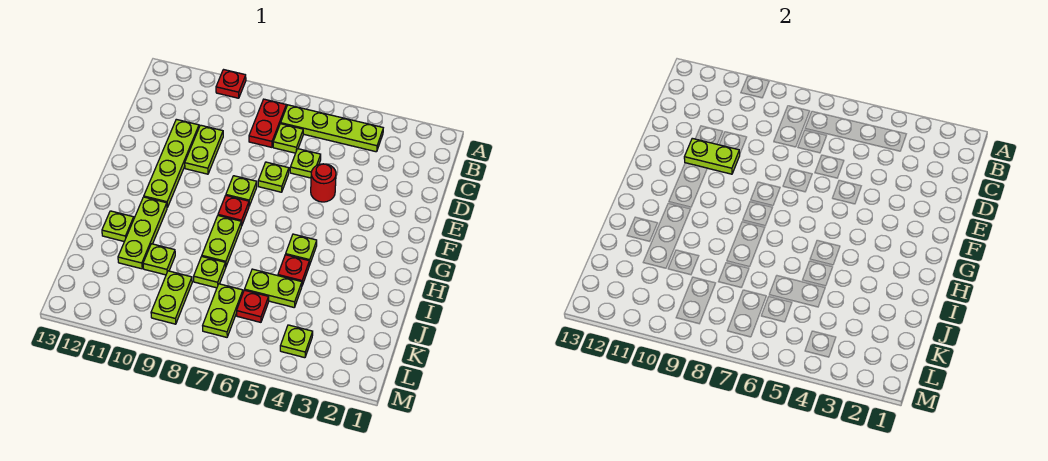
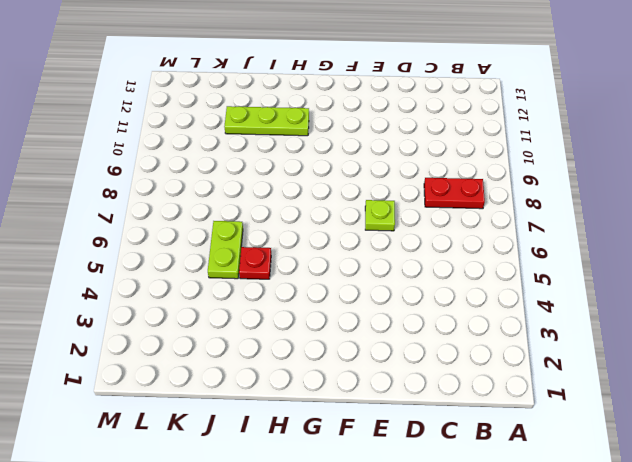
none -> red 1x1 plate [216,70,246,98]
none -> lime 1x4 plate [281,105,383,152]
none -> lime 1x1 plate [273,124,303,153]

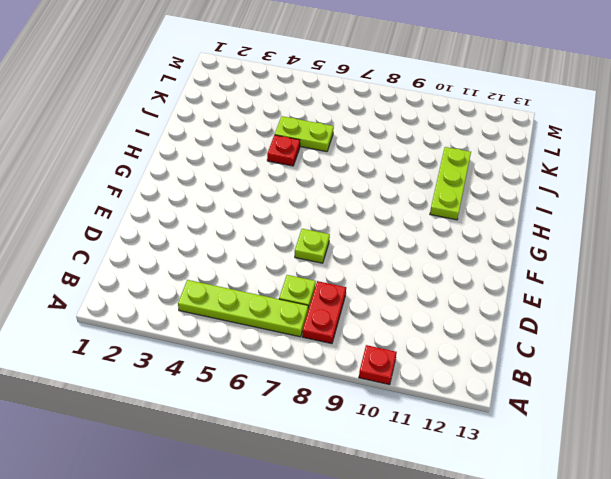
none -> lime 1x1 plate [290,149,321,178]
none -> lime 1x2 plate [185,125,223,174]
none -> lime 1x4 plate [144,119,199,207]

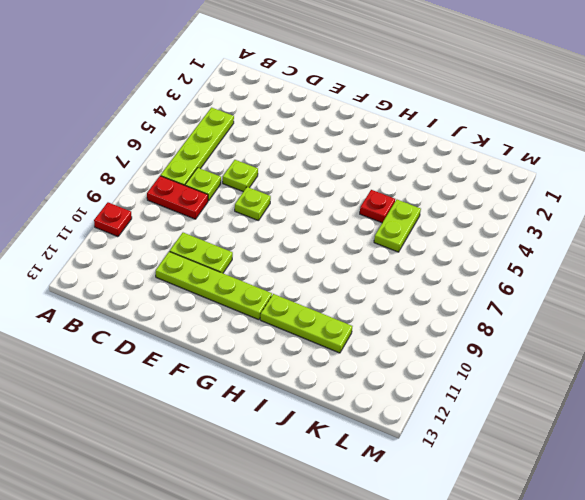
none -> red 1x1 round brick [311,164,336,202]
none -> lime 1x1 plate [226,176,257,206]
none -> red 1x1 plate [218,196,249,226]

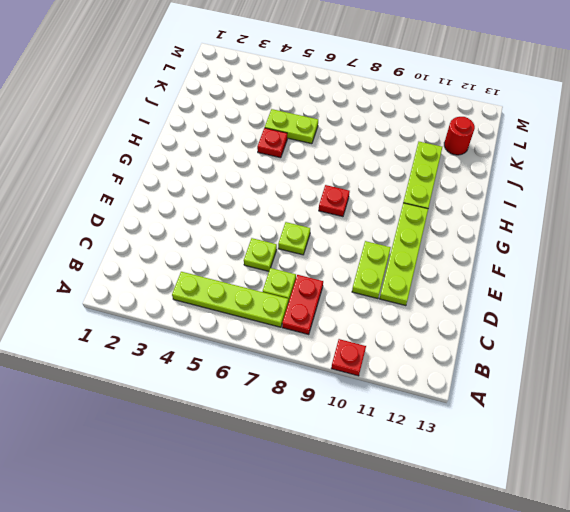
red 1x1 round brick [444,117,475,155] -> red 1x1 round brick moved to [311,164,336,202]
none -> lime 1x1 plate [226,176,257,206]
none -> lime 1x1 plate [286,234,317,265]
none -> lime 1x2 plate [202,216,241,266]

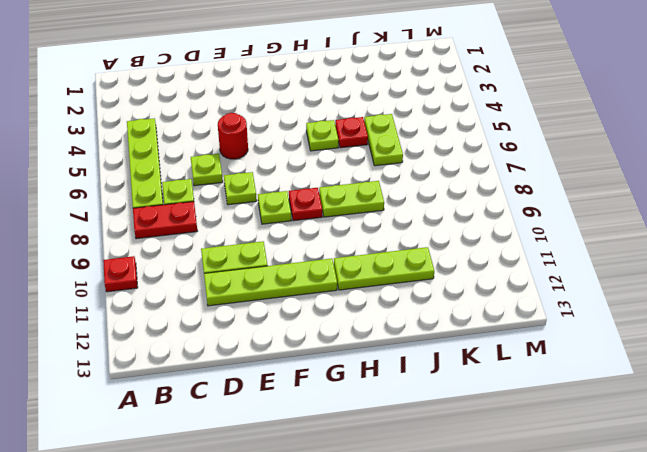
none -> lime 1x1 plate [102,211,134,242]
none -> lime 1x1 plate [194,257,226,288]
none -> lime 1x1 plate [143,244,175,275]

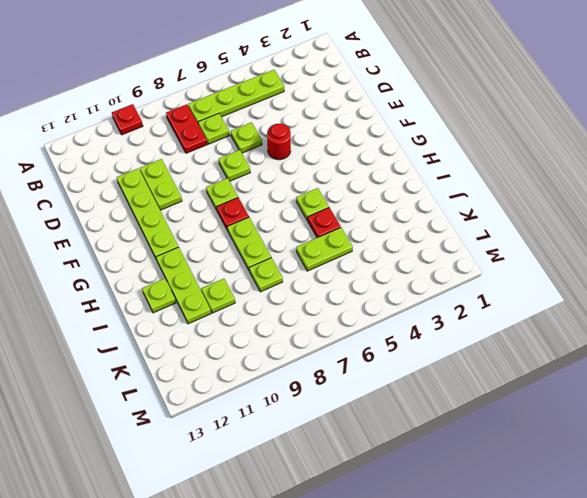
none -> red 1x1 plate [237,290,269,322]
none -> lime 1x2 plate [203,284,243,337]
none -> lime 1x2 plate [151,271,192,324]

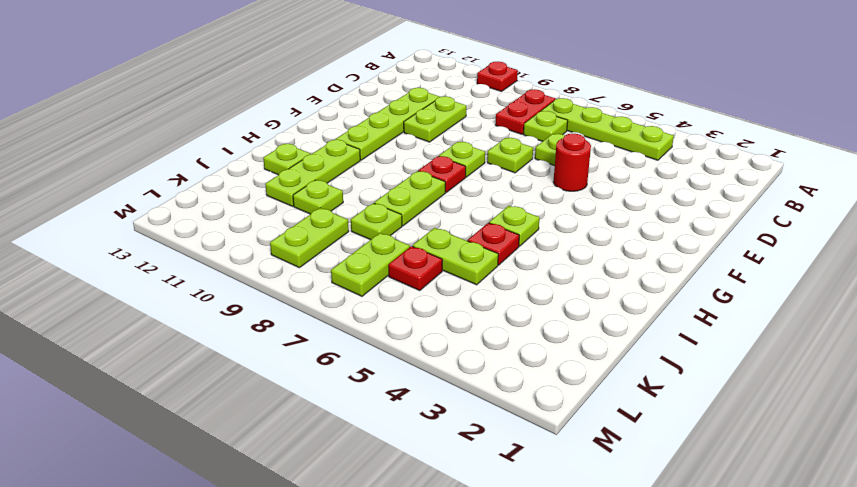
none -> lime 1x1 plate [280,325,313,358]
none -> lime 1x2 plate [684,138,740,174]

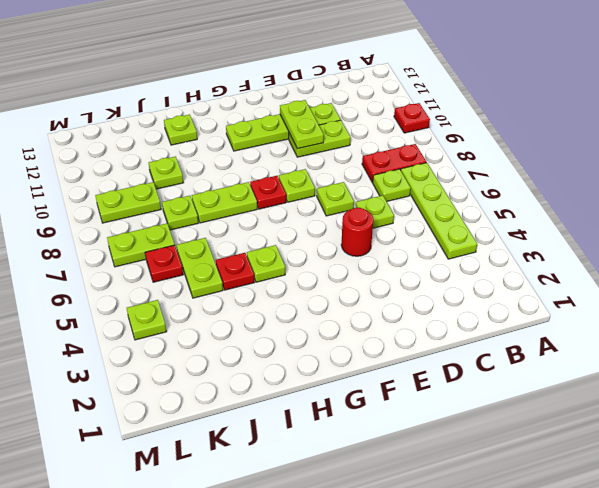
none -> lime 1x3 plate [118,197,167,269]

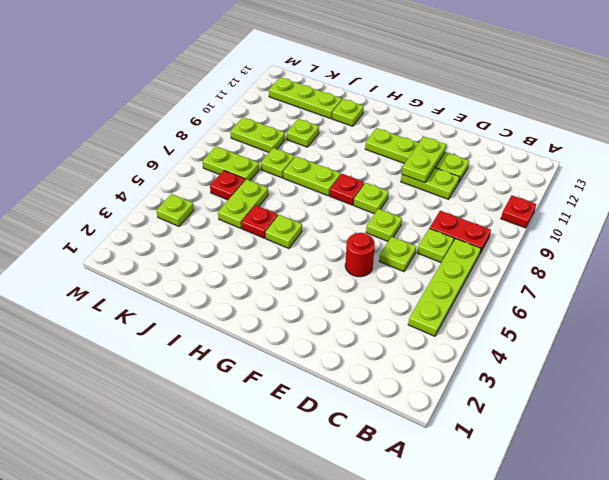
lime 1x3 plate [269,77,342,119] -> lime 1x3 plate moved to [118,197,167,269]

